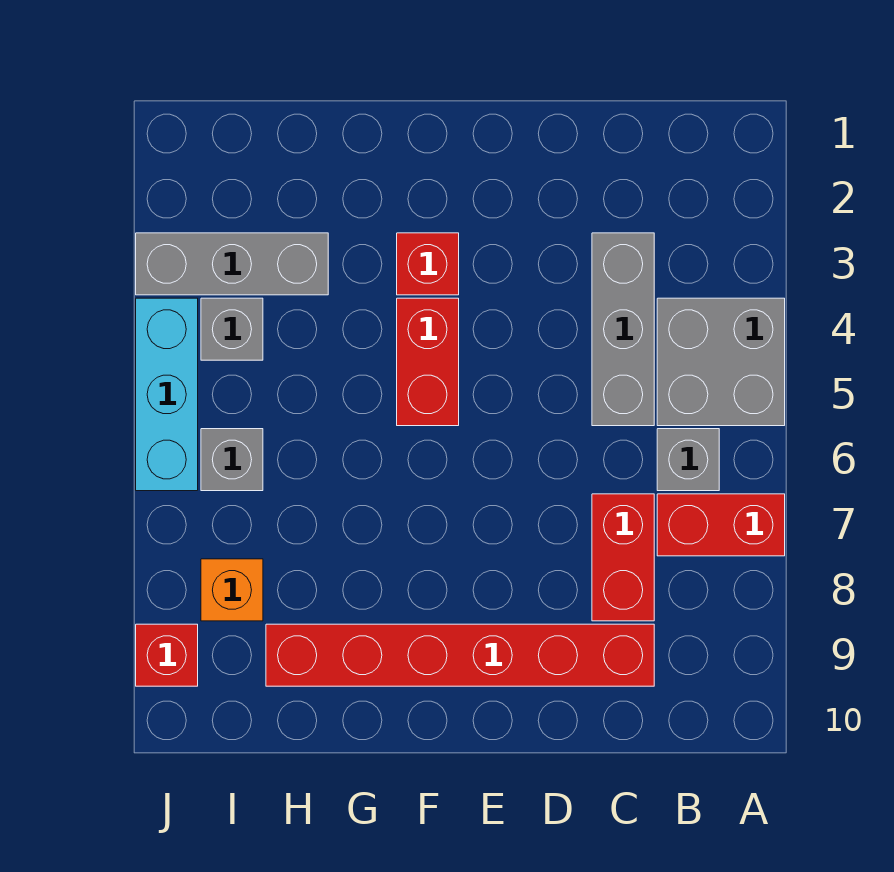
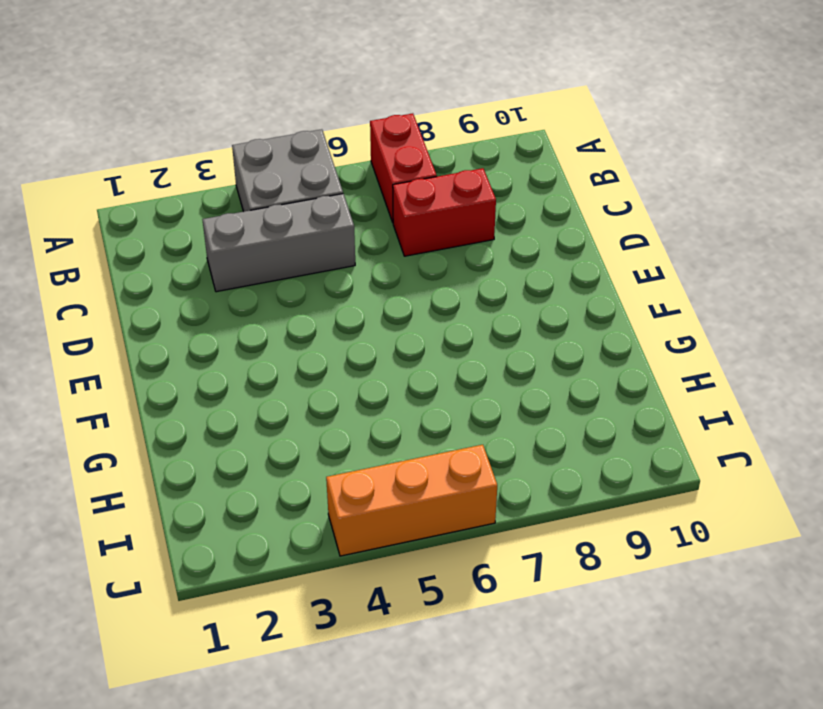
orange 1x3 brick [326,445,497,556] -> cyan 1x3 brick [136,298,198,491]
none -> grey 1x1 brick [657,429,719,491]
none -> red 1x6 brick [266,624,654,686]
none -> red 1x1 brick [397,233,459,295]

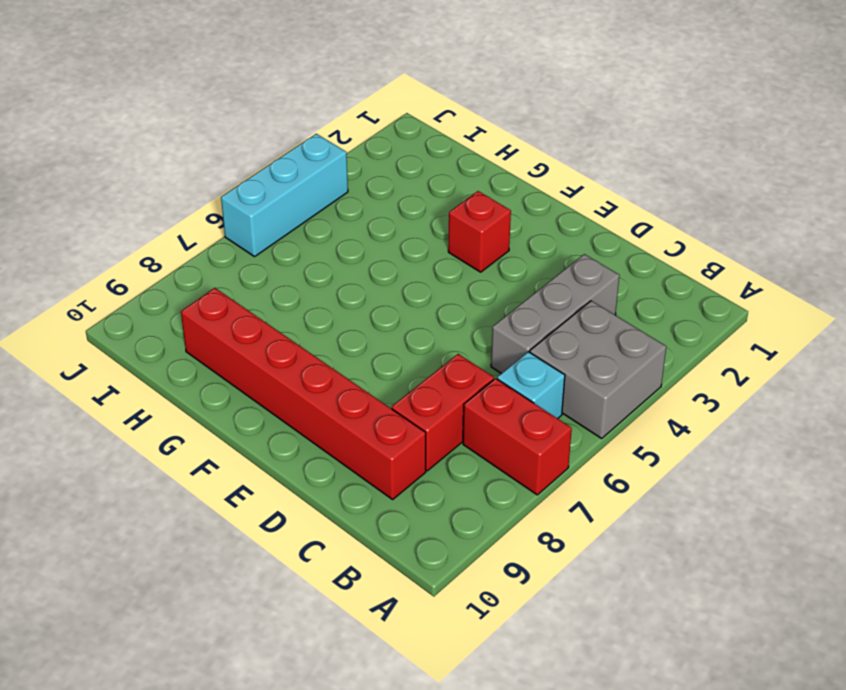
cyan 1x1 brick [497,352,565,418] -> grey 1x1 brick [657,429,719,491]
none -> red 1x2 brick [397,298,459,426]
none -> grey 1x3 brick [136,233,328,295]
none -> grey 1x1 brick [201,298,263,360]

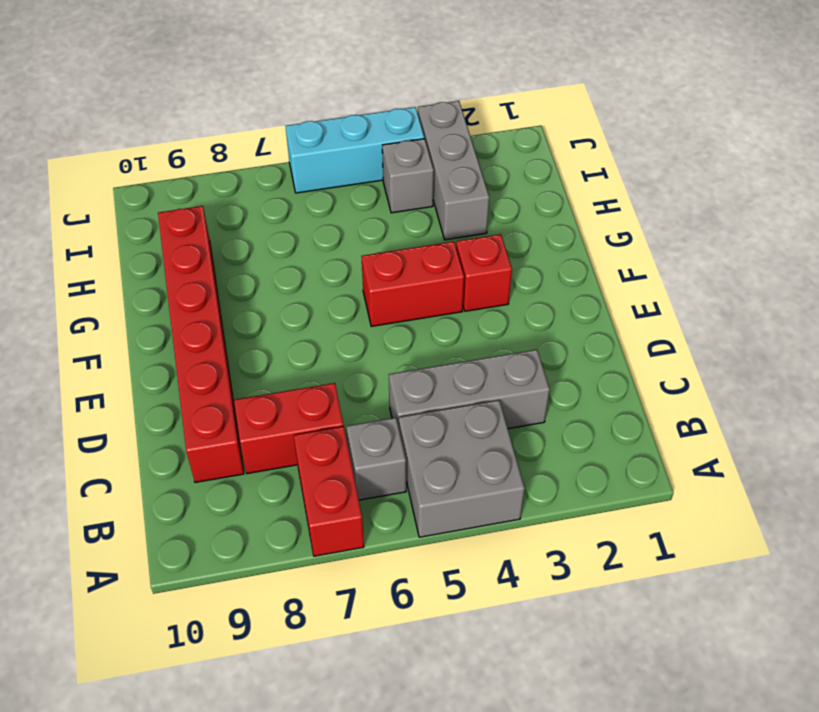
none -> grey 1x1 brick [201,429,263,491]
none -> orange 1x1 brick [201,559,263,621]
none -> red 1x1 brick [136,624,198,686]

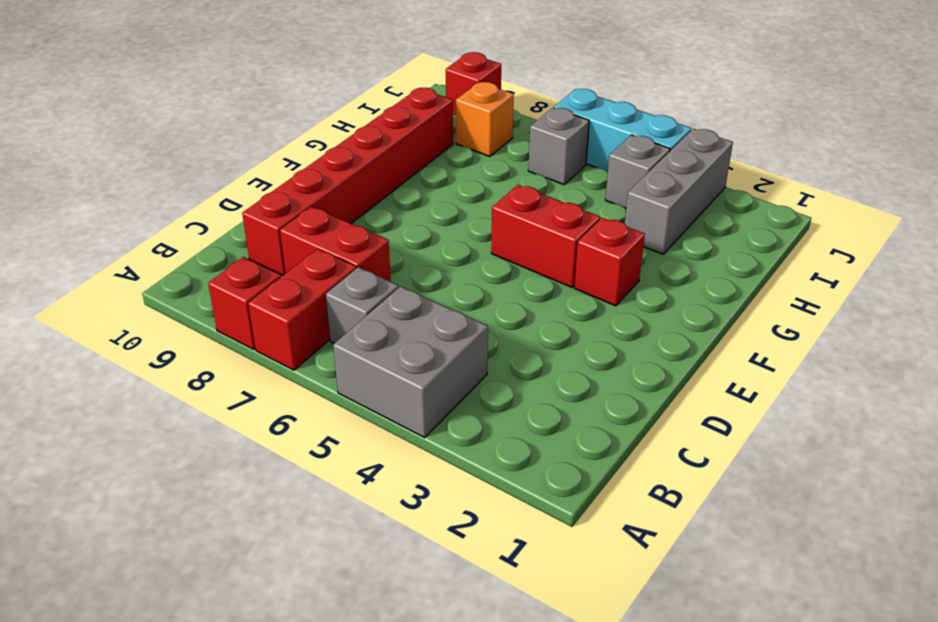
red 1x1 brick [208,257,281,349] -> none
none -> grey 1x3 brick [592,233,654,426]

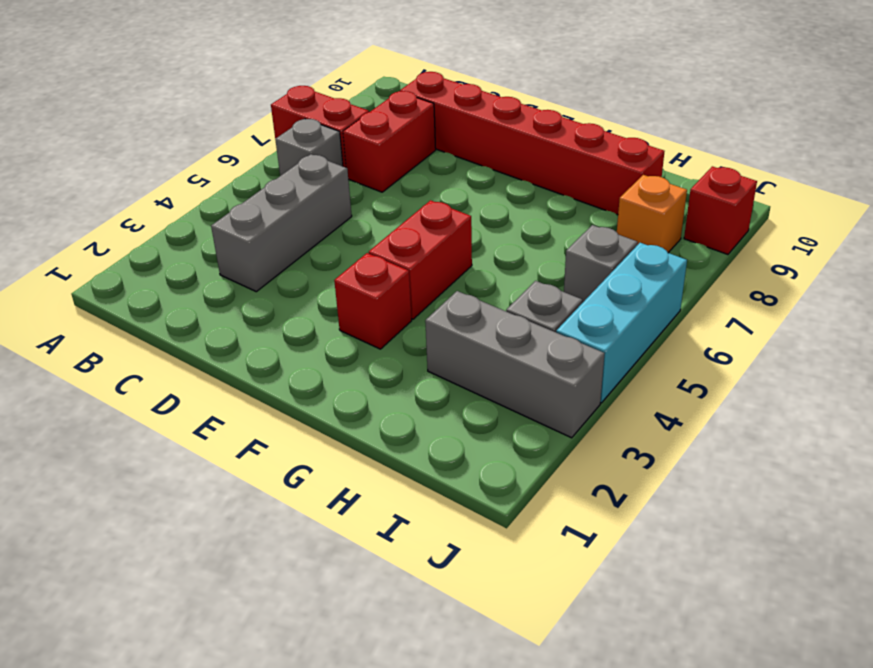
none -> grey 2x2 brick [657,298,785,426]

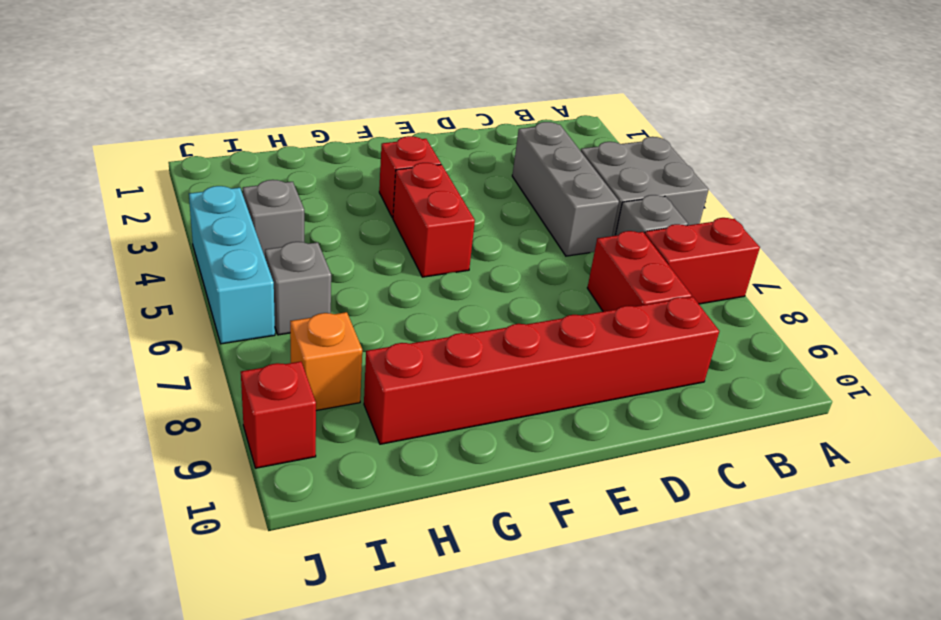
none -> grey 1x3 brick [136,233,328,295]

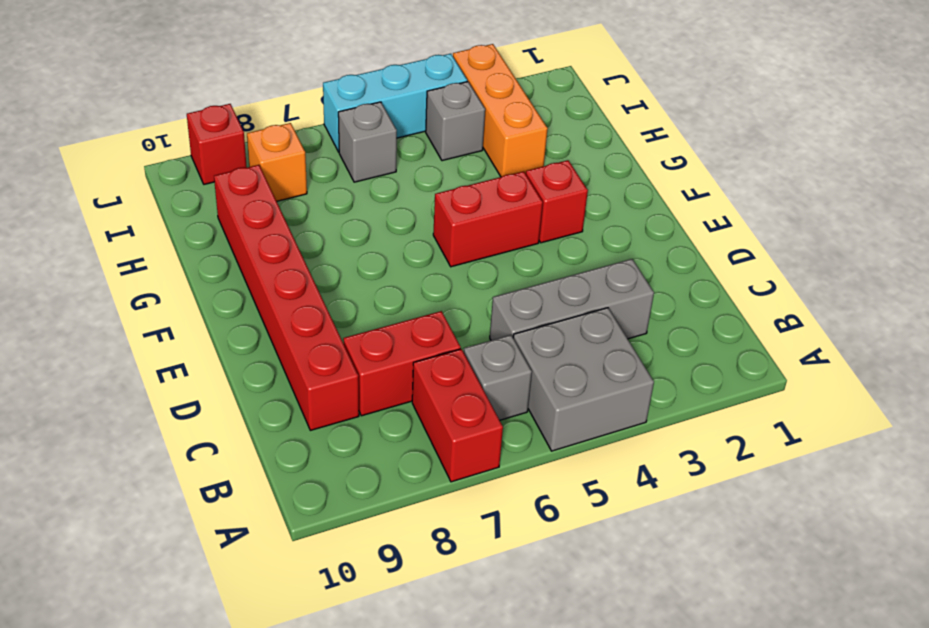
orange 1x3 brick [453,44,548,177] -> grey 1x3 brick [136,233,328,295]

